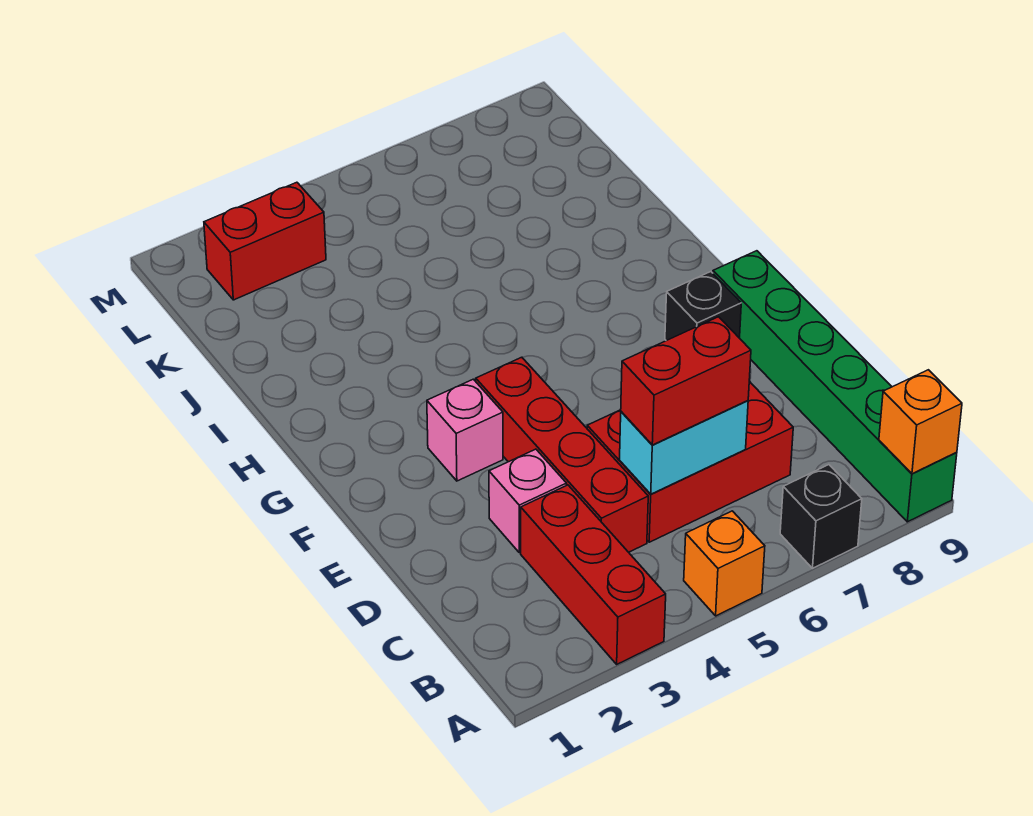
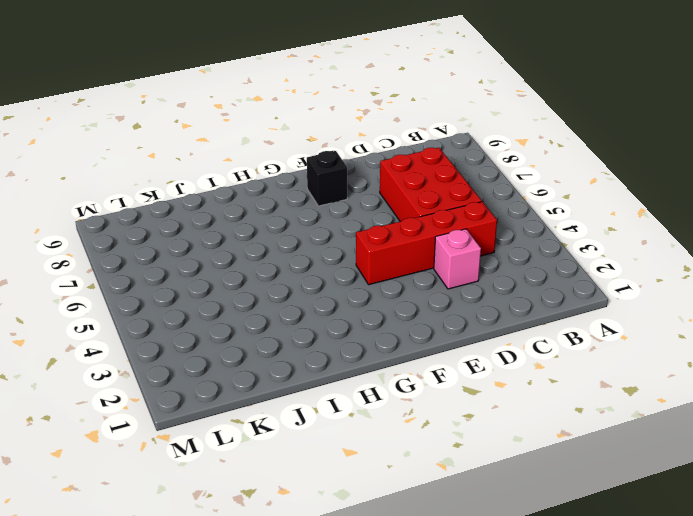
none -> red 1x3 brick [521,485,666,664]
none -> orange 1x1 brick [684,511,765,616]
none -> black 1x1 brick [780,465,862,568]

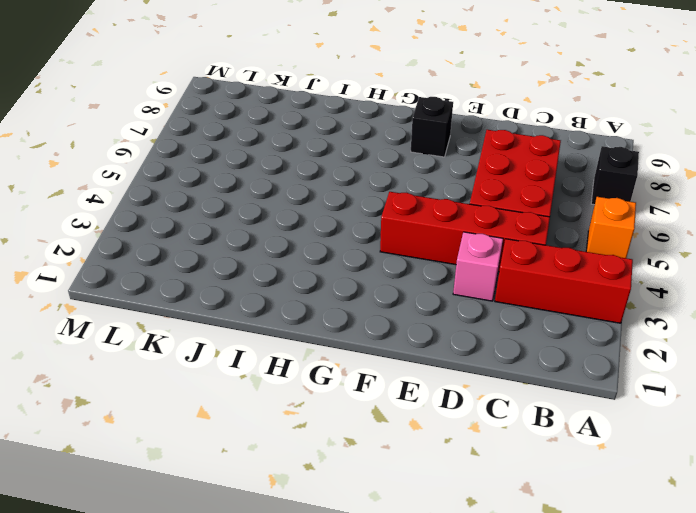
none -> green 1x6 brick [713,251,957,522]
none -> pink 1x1 brick [427,379,503,481]
none -> red 1x2 brick [204,182,326,300]

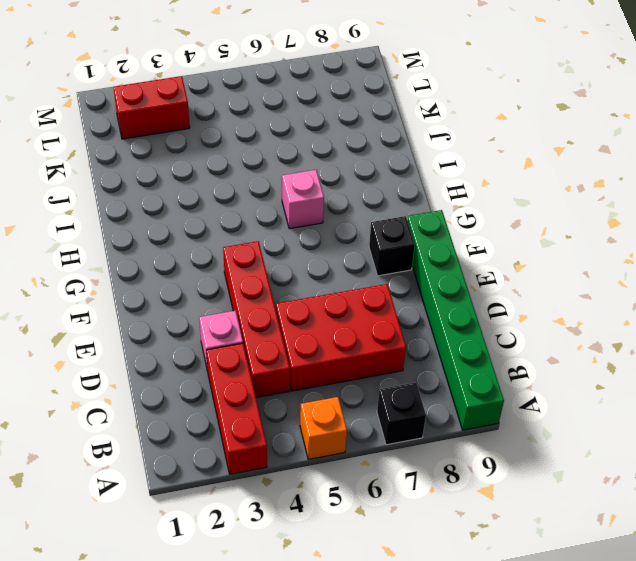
pink 1x1 brick [282,170,324,229] -> pink 1x1 brick moved to [427,379,503,481]
none -> orange 1x1 brick [879,370,962,474]
none -> cyan 1x2 brick [620,401,748,494]
none -> red 1x2 brick [621,317,751,445]

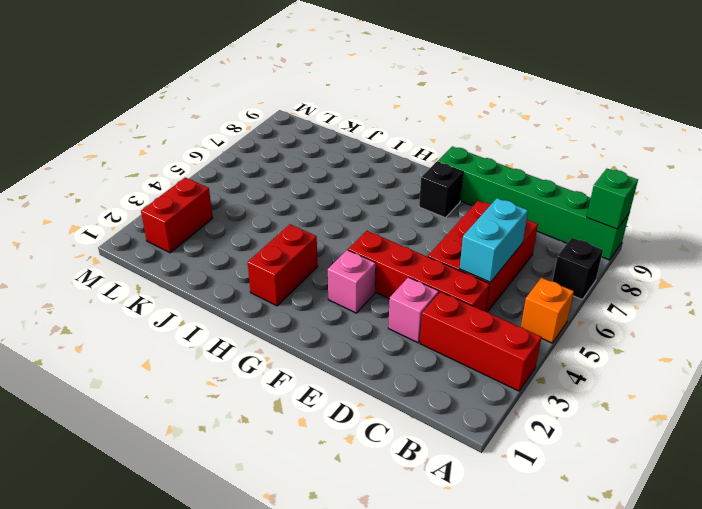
green 1x1 brick [587,169,638,229] -> orange 1x1 brick [879,370,962,474]
red 1x2 brick [248,224,318,306] -> red 1x2 brick moved to [621,317,751,445]

